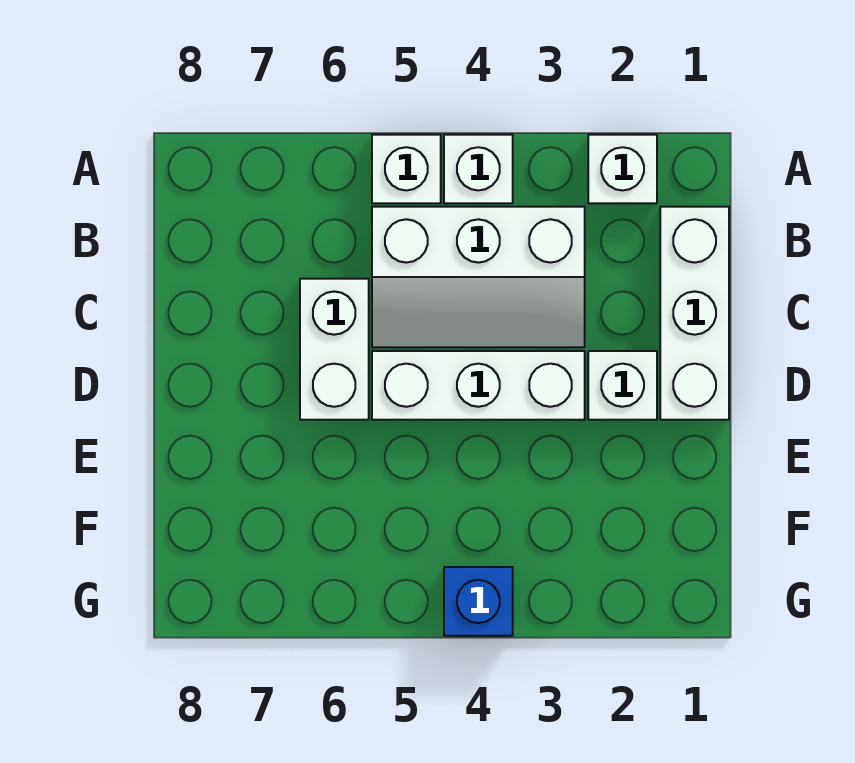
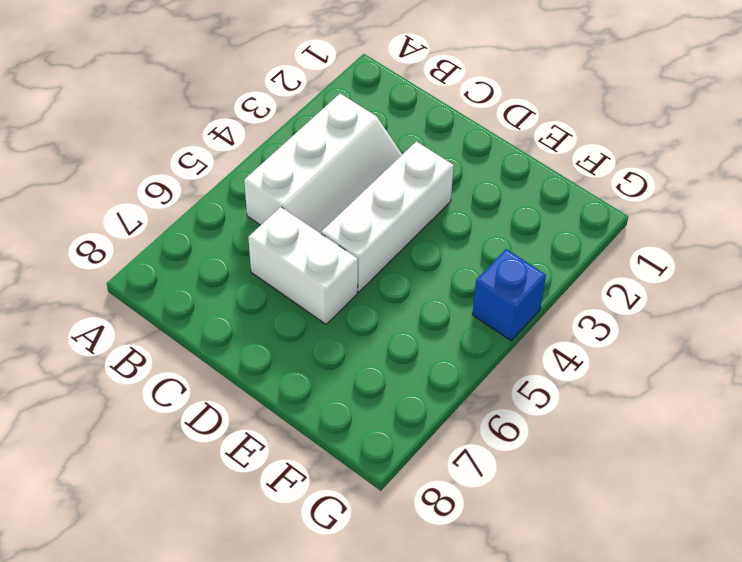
none -> white 1x1 brick [588,135,657,203]
none -> white 1x1 brick [444,135,513,203]

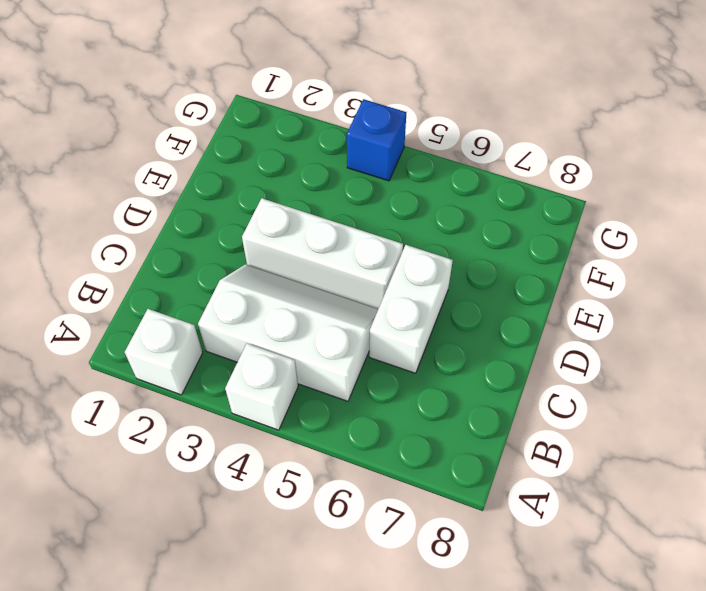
none -> white 1x1 brick [372,135,441,203]
none -> white 1x3 brick [660,207,729,420]

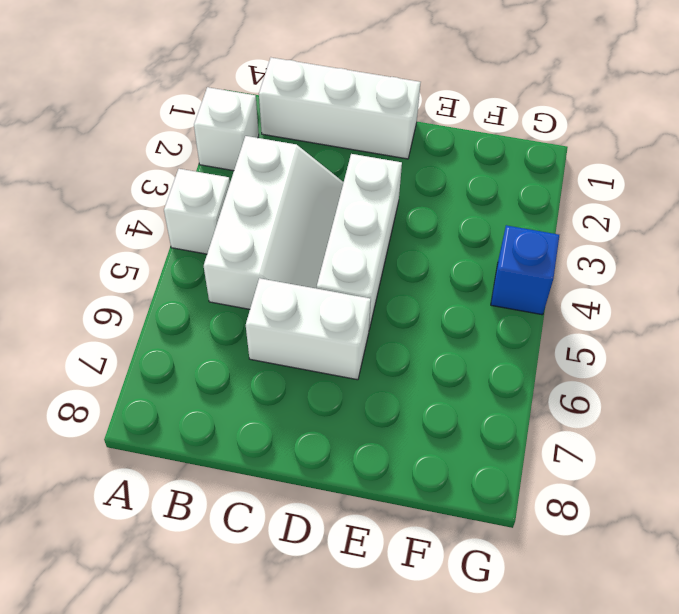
none -> white 1x1 brick [372,135,441,203]
none -> white 1x1 brick [588,351,657,420]

